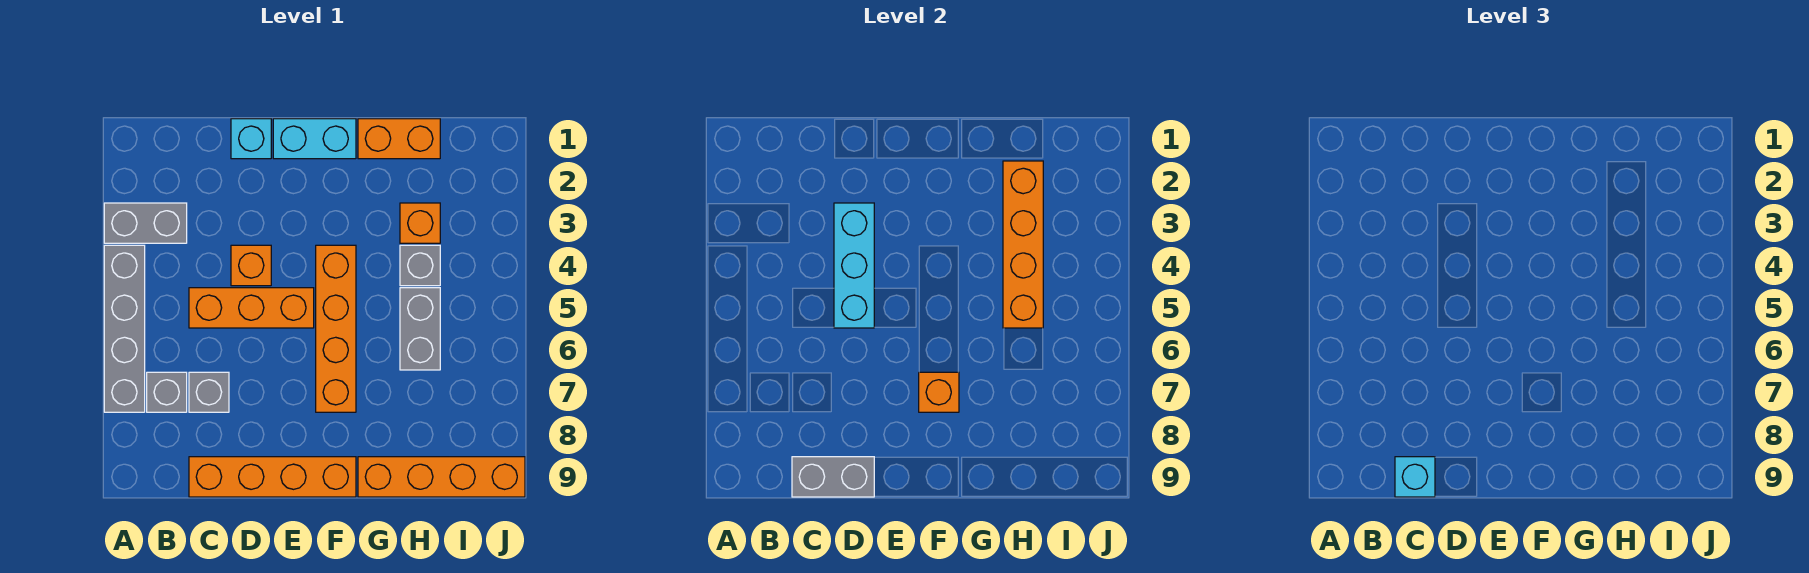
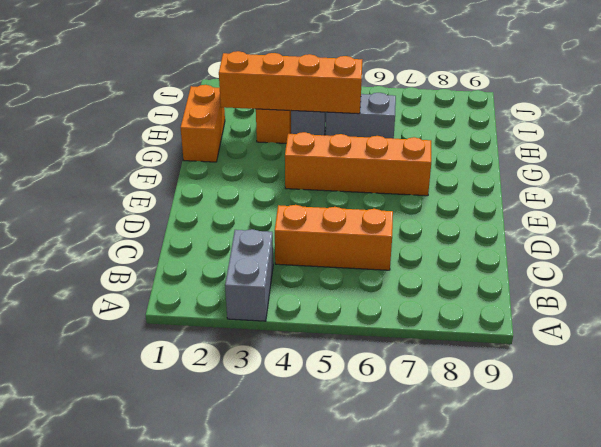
orange 1x3 brick [275,205,393,270] -> orange 1x3 brick turned to [189,288,314,328]
none -> grey 1x4 brick [104,245,145,412]
none -> grey 1x1 brick [147,372,187,412]
none -> grey 1x1 brick [189,372,229,412]

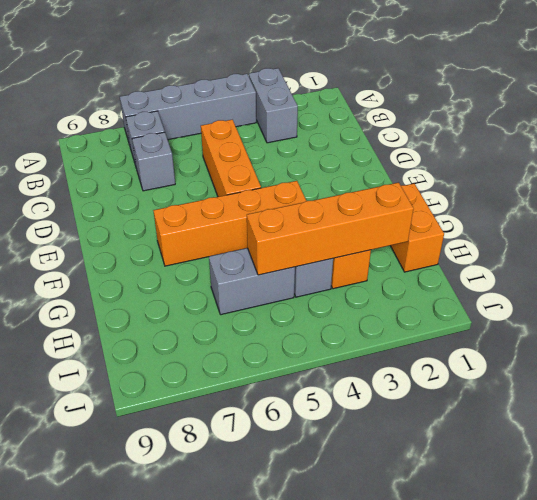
none -> orange 1x4 brick [189,457,356,497]
none -> cyan 1x1 brick [231,119,271,159]
none -> orange 1x1 brick [231,245,271,286]

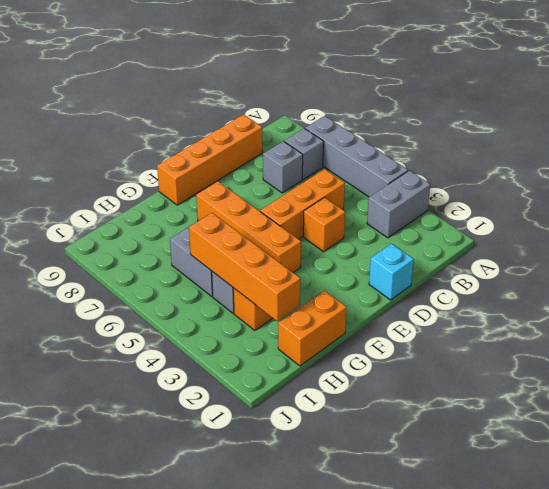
none -> cyan 1x2 brick [273,119,356,159]
none -> orange 1x4 brick [358,457,525,497]
none -> grey 1x2 brick [792,457,874,497]

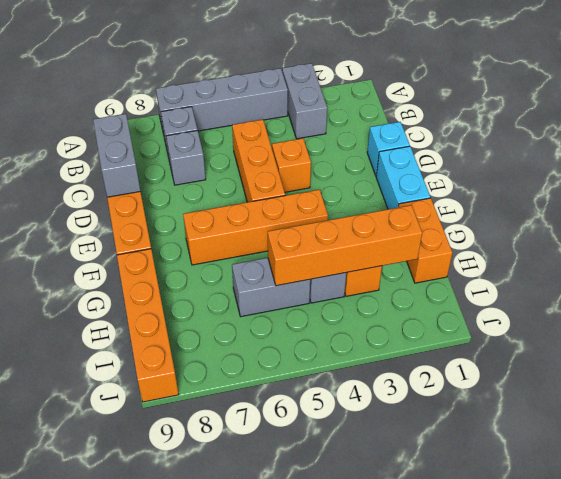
none -> cyan 1x3 brick [834,203,874,328]
none -> orange 1x1 brick [919,372,959,412]
none -> cyan 1x1 brick [1395,457,1435,497]

